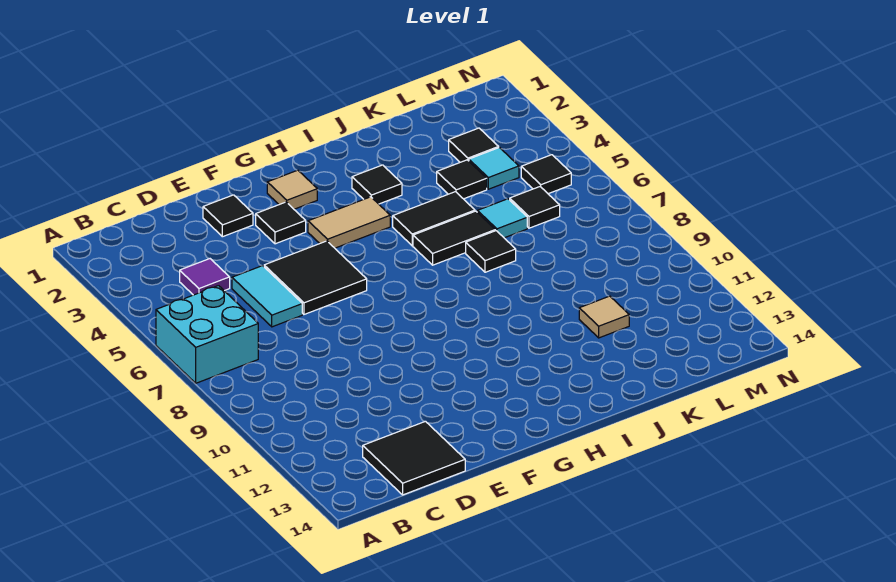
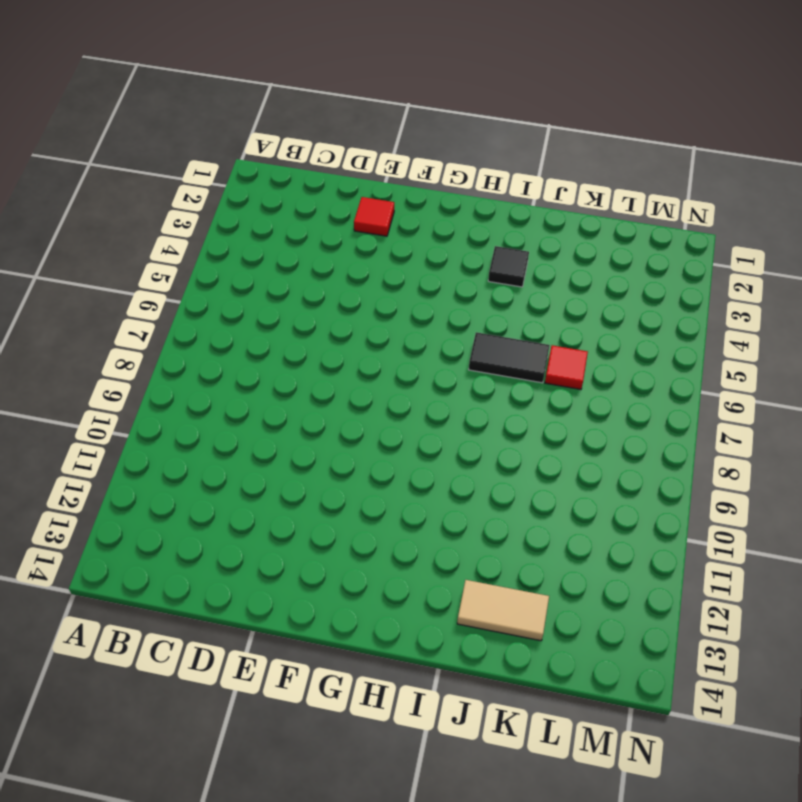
red 1x1 tile [354,197,394,236] -> black 1x1 tile [203,195,253,237]
tan 1x2 tile [457,580,549,641] -> tan 1x2 tile moved to [308,197,390,248]
red 1x1 tile [545,345,588,389] -> cyan 1x1 tile [477,199,527,238]
none -> cyan 2x2 brick [156,286,258,383]
none -> purple 1x1 tile [180,259,230,295]
none -> black 2x2 tile [363,421,465,495]

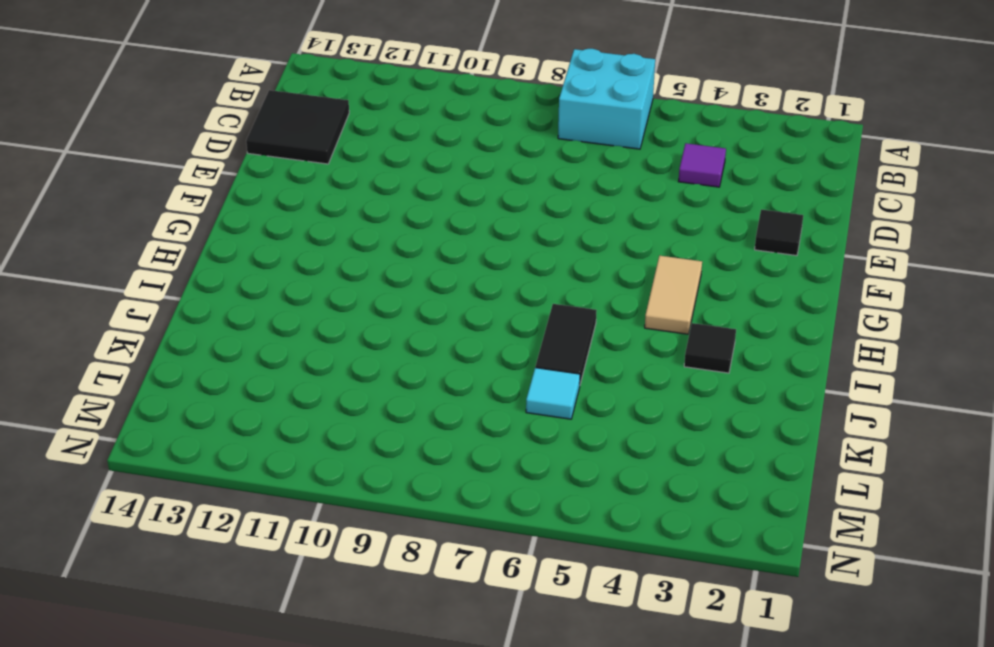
none -> cyan 1x2 tile [232,266,302,327]
none -> black 2x2 tile [264,241,367,314]
none -> black 1x1 tile [256,202,306,244]

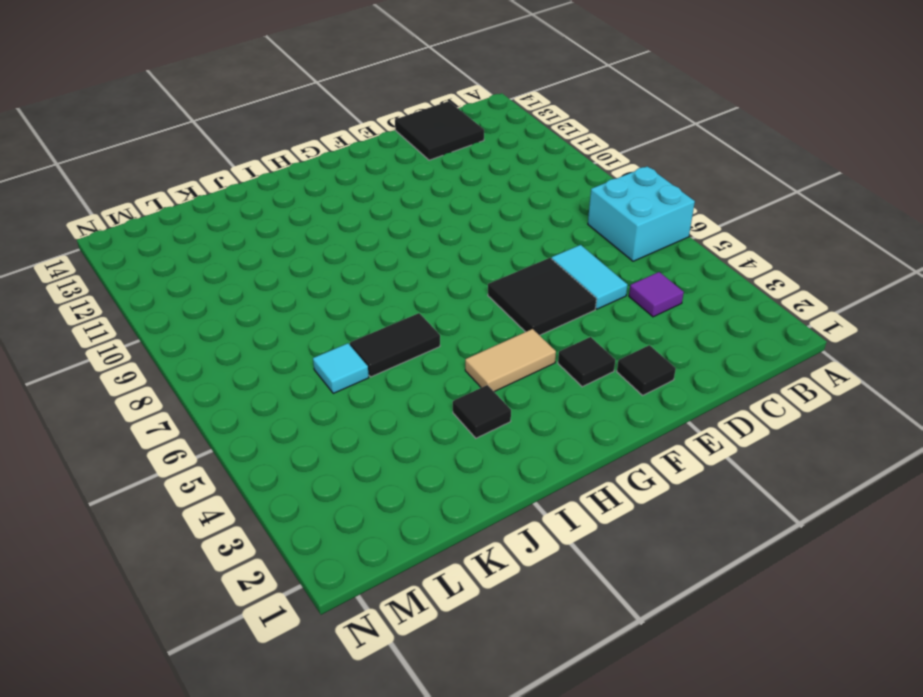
none -> tan 1x1 tile [267,170,317,209]
none -> black 1x2 tile [393,192,475,246]
none -> black 1x1 tile [466,231,516,272]

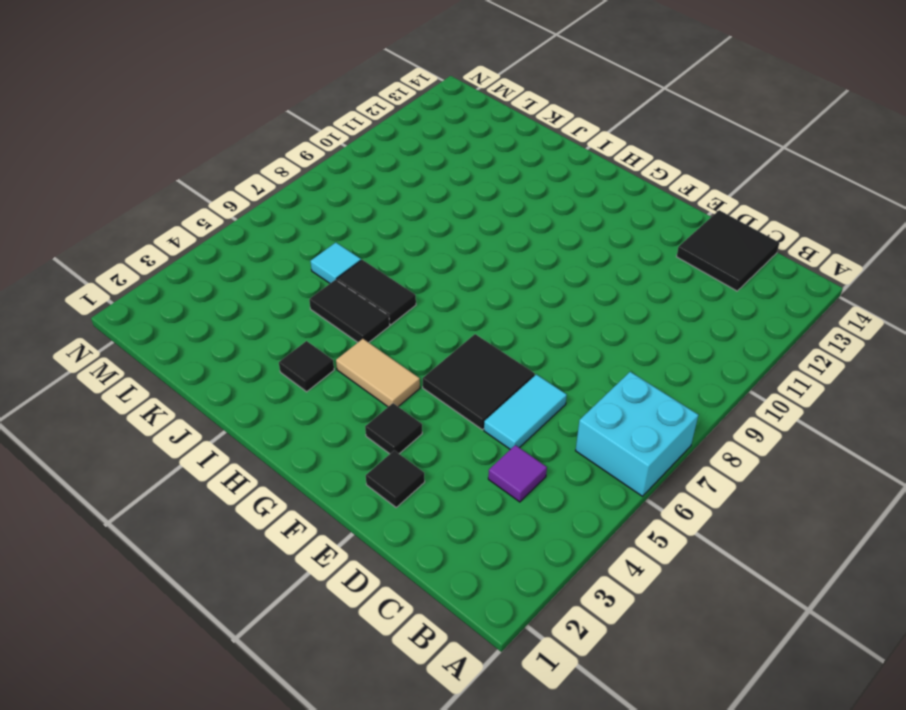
none -> tan 1x1 tile [267,170,317,209]
none -> black 1x1 tile [466,231,516,272]
none -> black 1x1 tile [437,160,487,199]

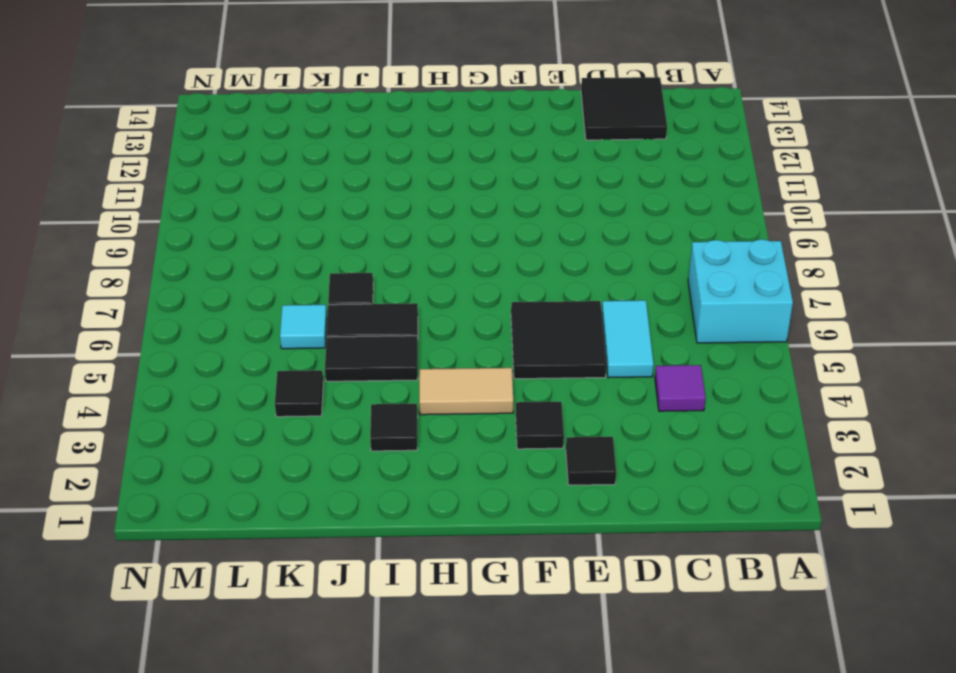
none -> tan 1x1 tile [267,170,317,209]
none -> tan 1x1 tile [579,296,629,338]
none -> black 1x1 tile [449,128,499,162]

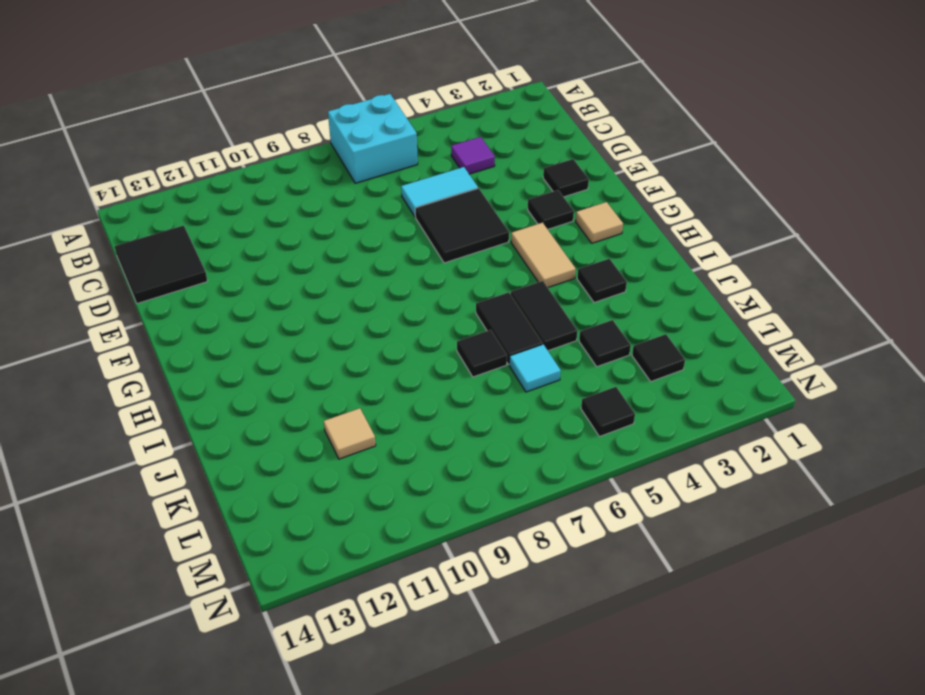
none -> cyan 1x1 tile [469,148,519,189]
none -> black 1x1 tile [510,187,560,228]

